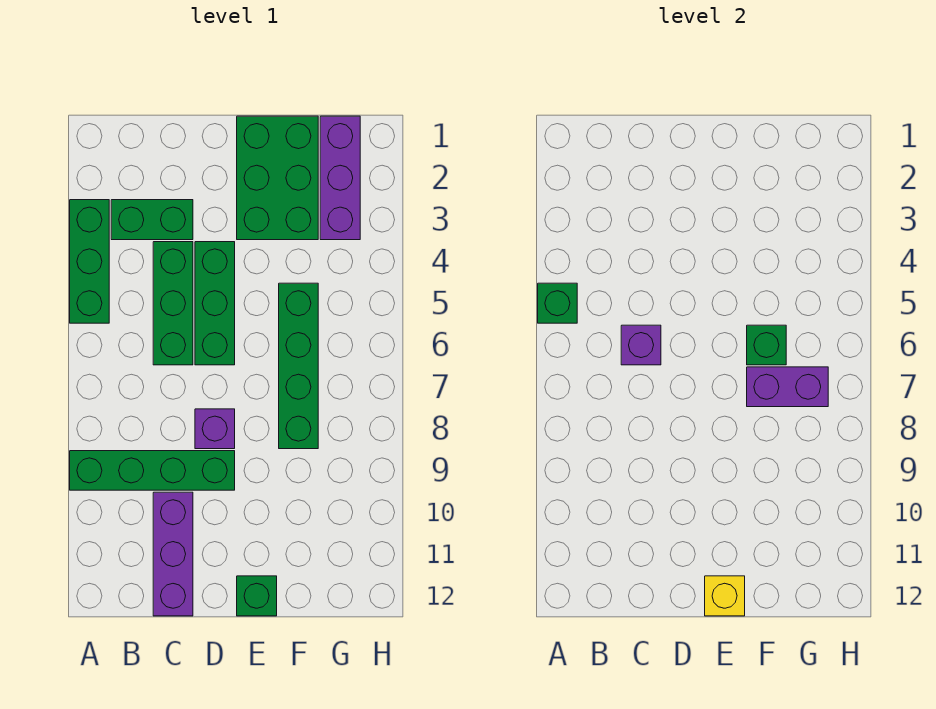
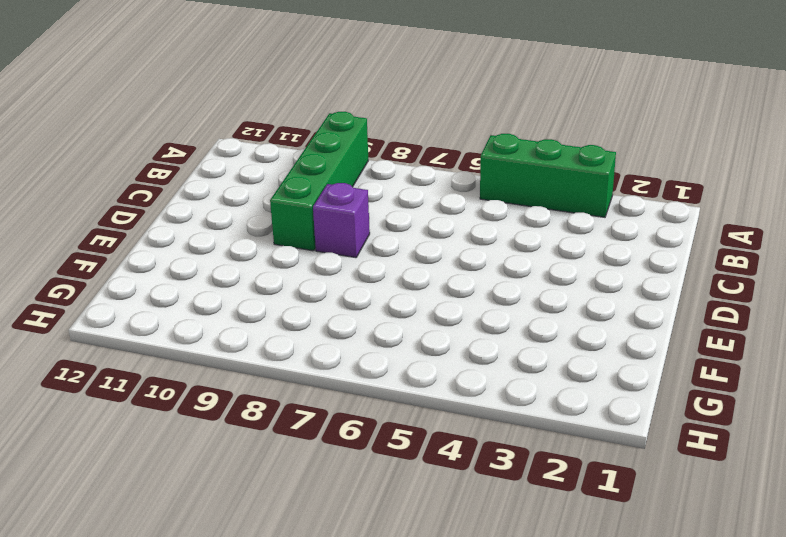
none -> green 1x2 brick [111,200,193,240]
none -> green 1x3 brick [153,242,193,365]
none -> purple 1x3 brick [153,492,193,616]

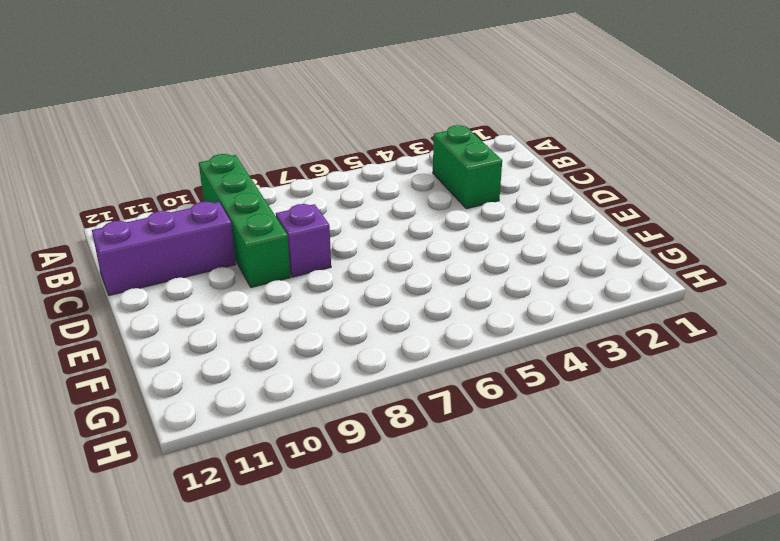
none -> green 1x3 brick [70,200,109,323]
none -> green 1x3 brick [153,242,193,365]
none -> green 1x3 brick [195,242,235,365]

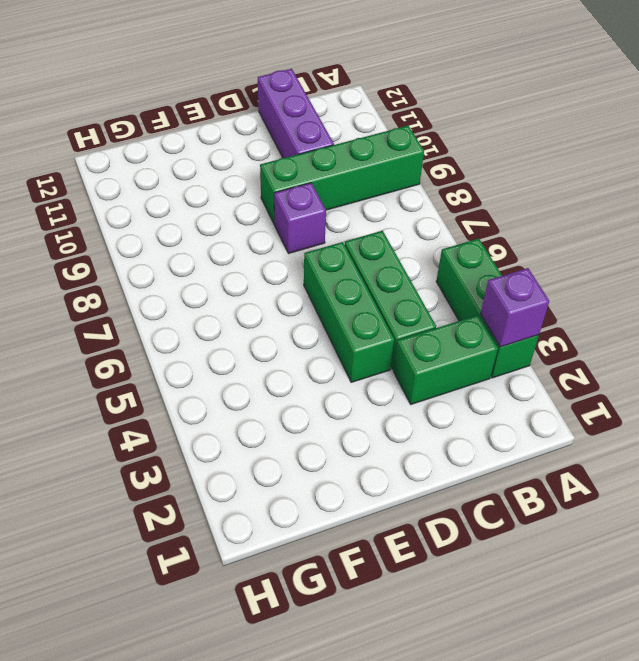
purple 1x1 brick [481,268,549,347] -> purple 1x1 brick moved to [621,325,661,365]
none -> green 2x3 brick [237,116,318,240]
none -> green 1x1 brick [237,576,277,616]
none -> green 1x4 brick [279,283,318,449]

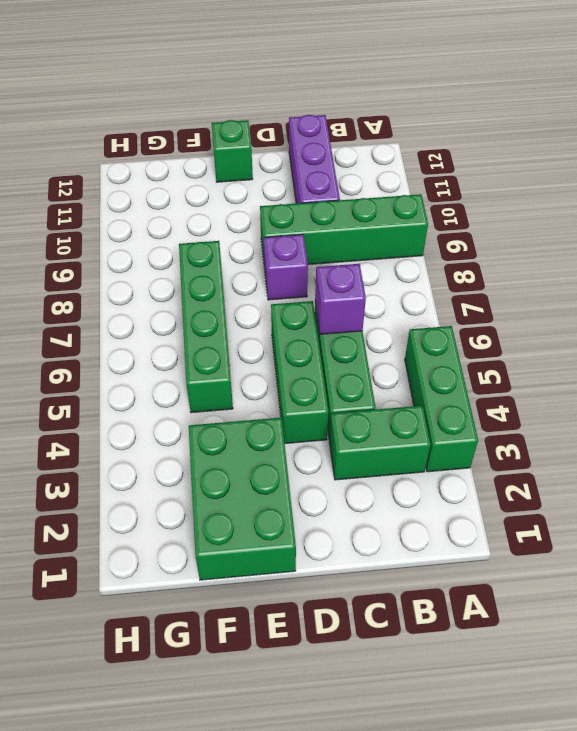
none -> purple 1x3 brick [320,116,360,240]
none -> green 1x1 brick [538,283,577,323]
none -> yellow 1x1 brick [705,576,745,616]

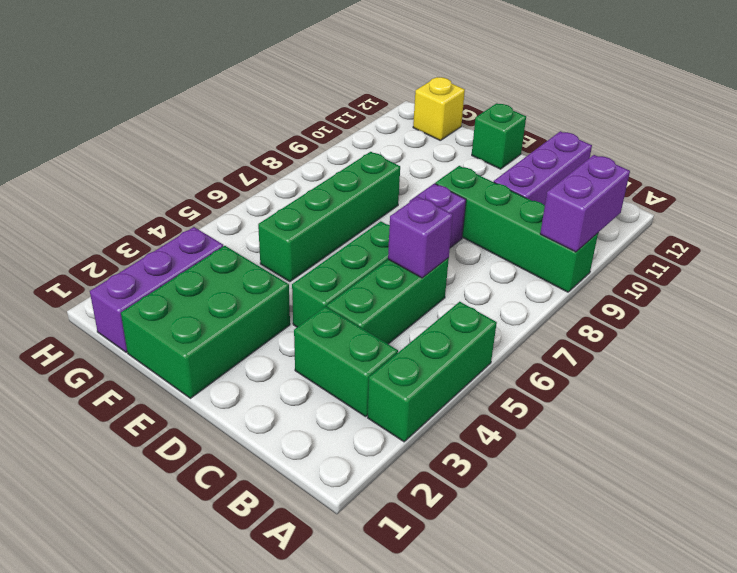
purple 1x2 brick [540,155,630,252] -> purple 1x2 brick turned to [747,367,828,407]
yellow 1x1 brick [413,77,465,140] -> yellow 1x1 brick moved to [705,576,745,616]
none -> green 1x1 brick [538,283,577,323]
none -> green 1x1 brick [747,325,786,365]

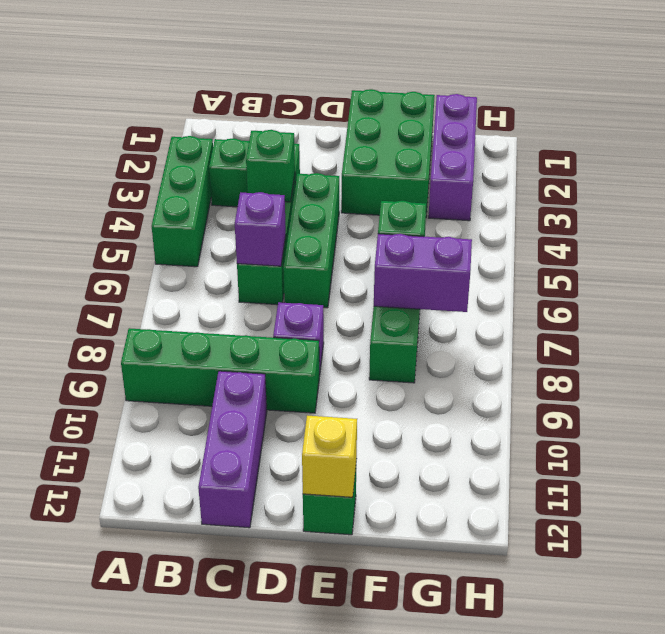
green 1x1 brick [246,130,295,202] -> green 1x1 brick moved to [538,283,577,323]

